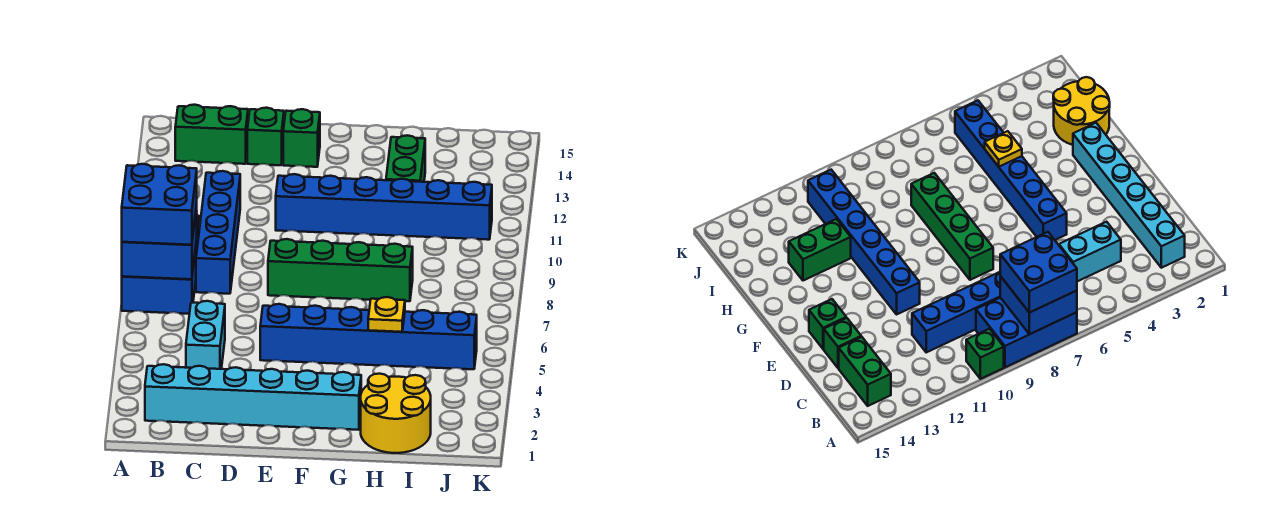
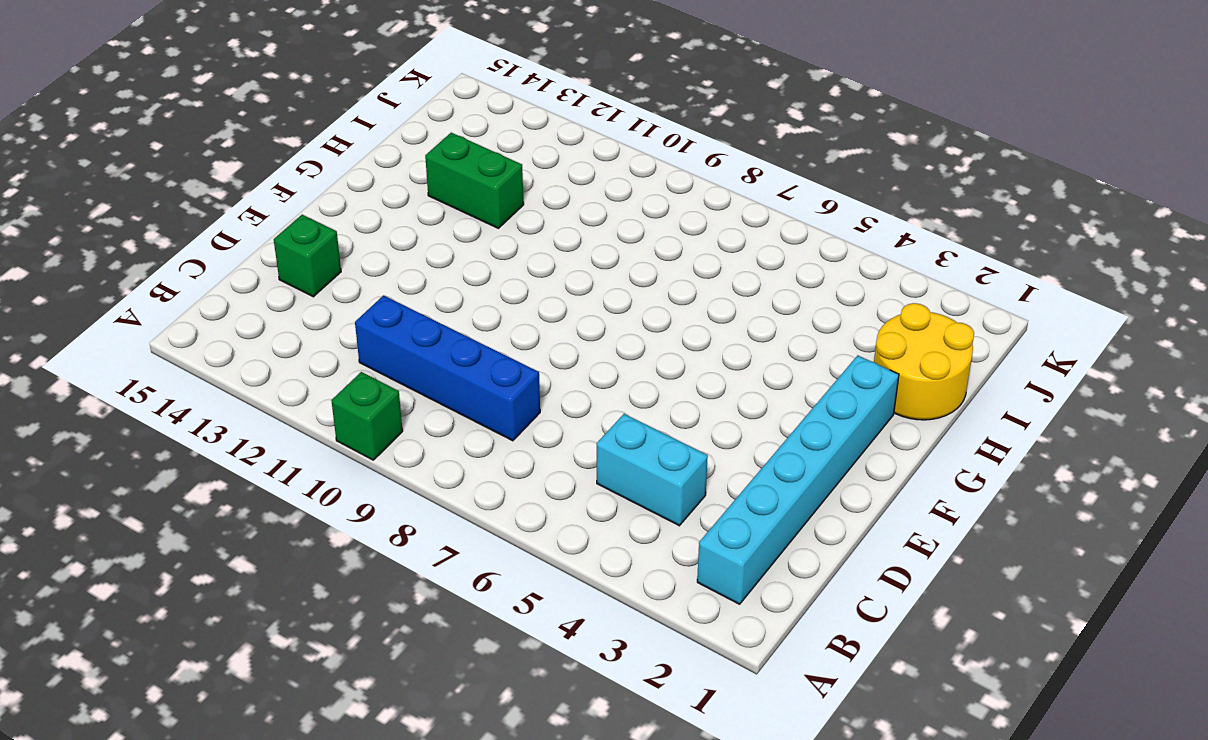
none -> blue 2x3 brick [122,216,199,314]
none -> green 1x2 brick [175,105,248,164]
none -> blue 1x6 brick [260,304,477,369]

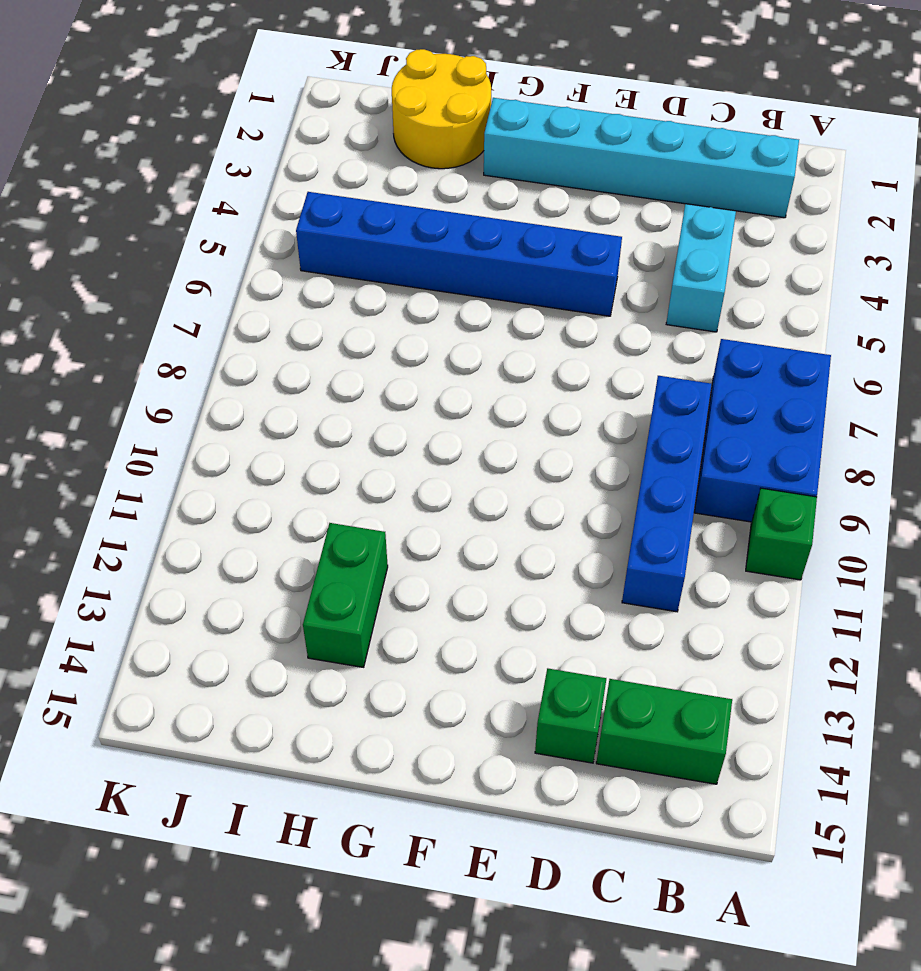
none -> green 1x4 brick [268,239,413,301]
none -> blue 1x6 brick [276,174,492,240]
none -> green 1x1 brick [283,109,320,167]

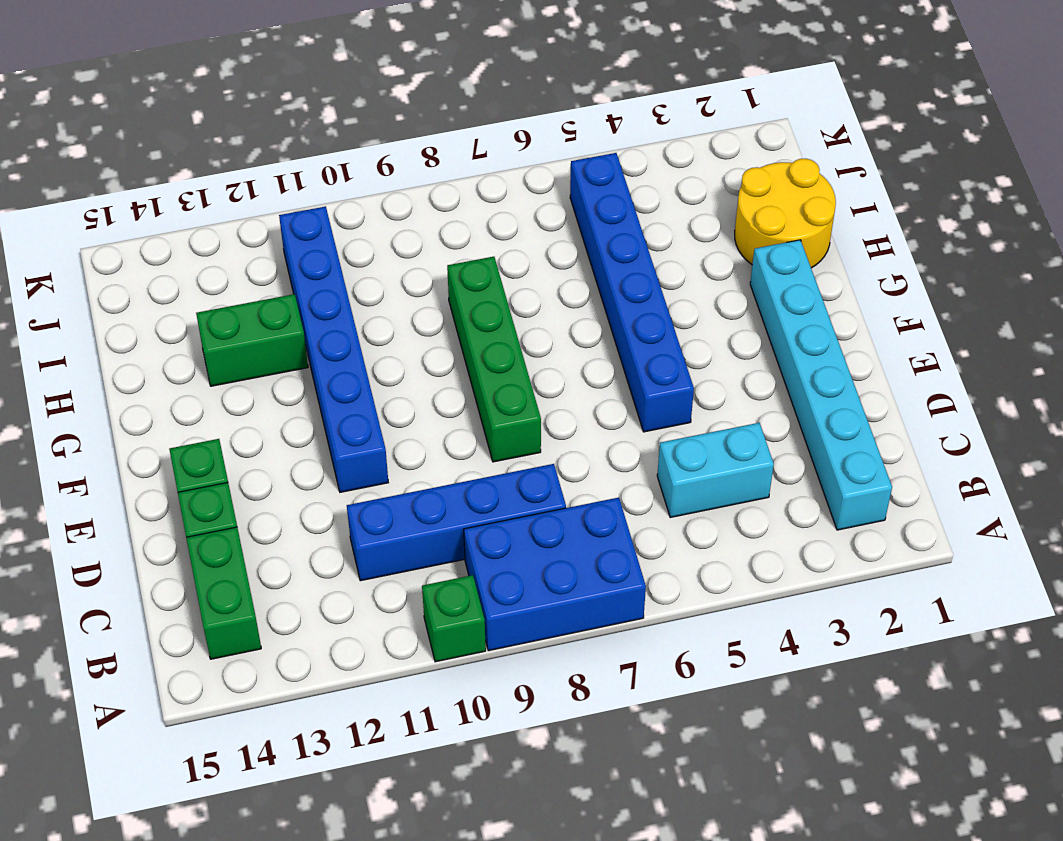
none -> blue 2x2 brick [122,206,197,279]
none -> yellow 1x1 plate [368,297,405,332]
none -> blue 2x2 brick [122,164,197,245]

